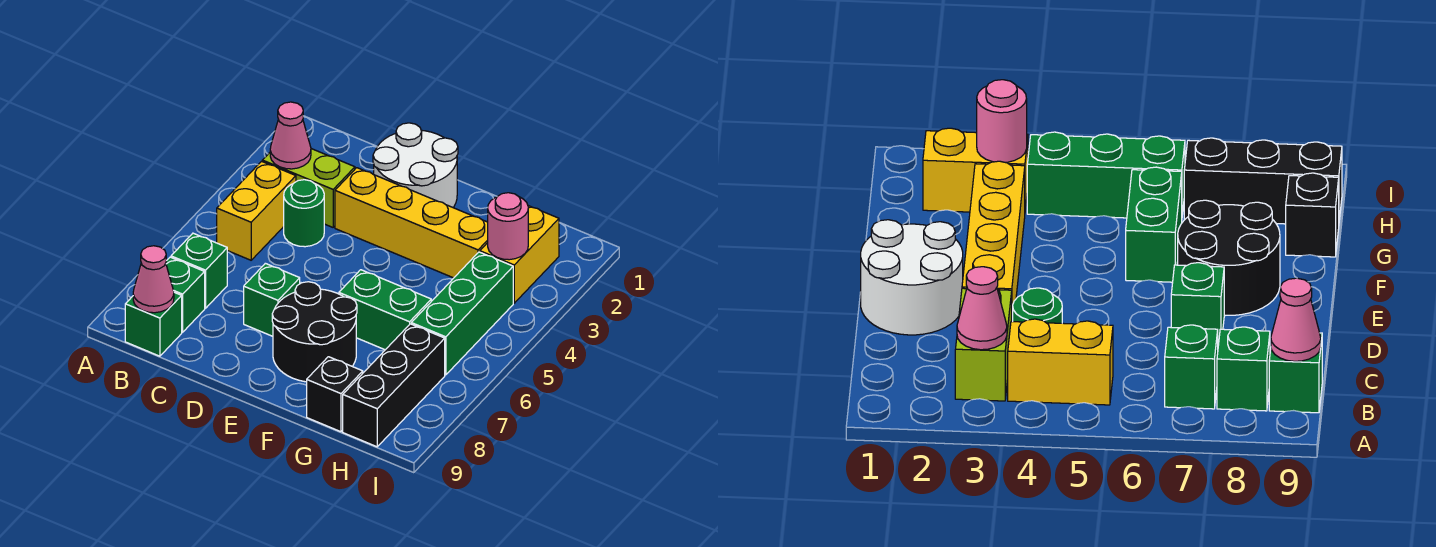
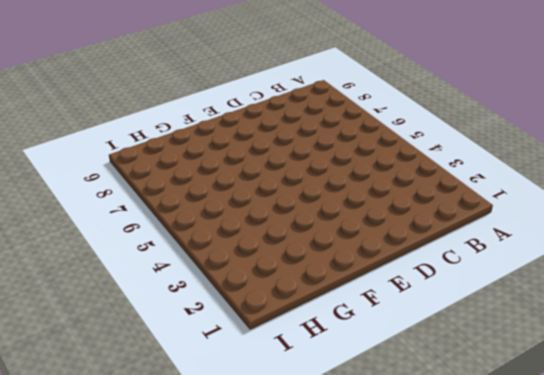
none -> lime 1x2 brick [262,149,355,227]
none -> yellow 1x2 brick [217,161,296,260]
none -> green 1x1 brick [171,233,227,308]

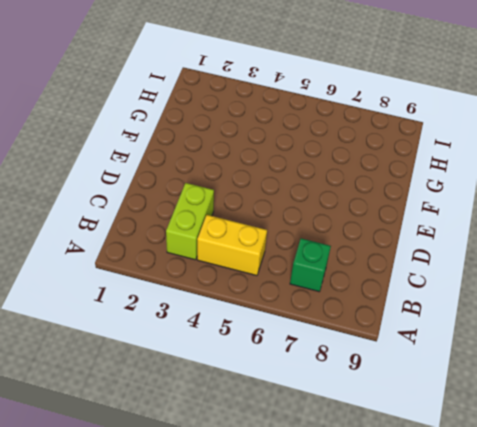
none -> green 1x1 brick [166,257,205,332]
none -> green 1x1 brick [125,292,182,356]
none -> green 1x1 round brick [284,180,324,247]

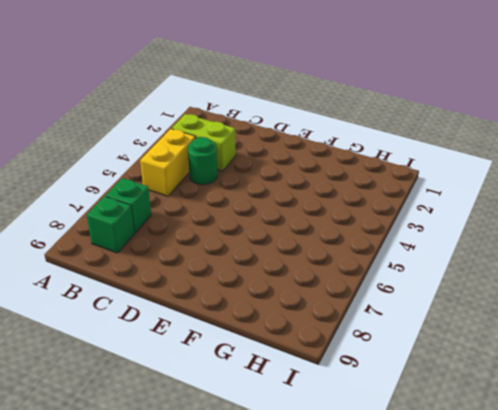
none -> green 1x1 brick [125,292,182,356]
none -> white 2x2 round brick [373,123,458,207]
none -> yellow 1x4 brick [335,168,488,278]

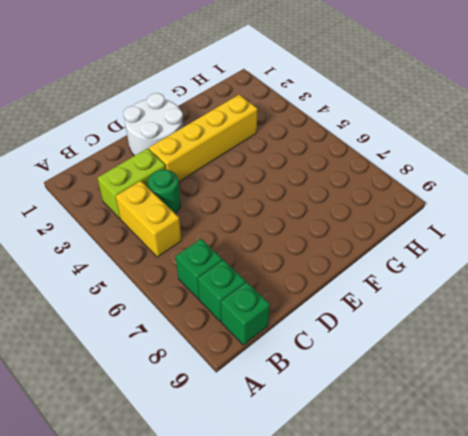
none -> green 1x1 brick [244,263,300,336]
none -> black 2x2 round brick [272,282,357,382]
none -> green 1x2 brick [339,270,431,350]

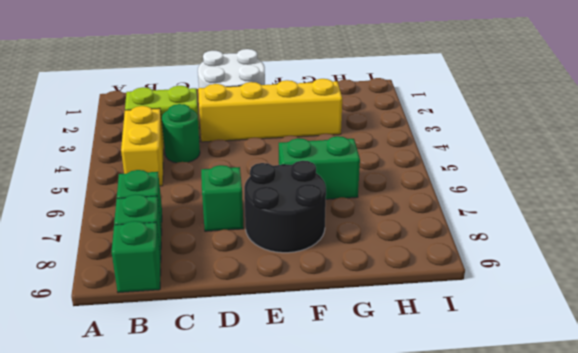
none -> black 1x1 brick [307,357,363,432]
none -> yellow 1x2 brick [480,206,559,303]
none -> green 1x3 brick [411,252,513,375]

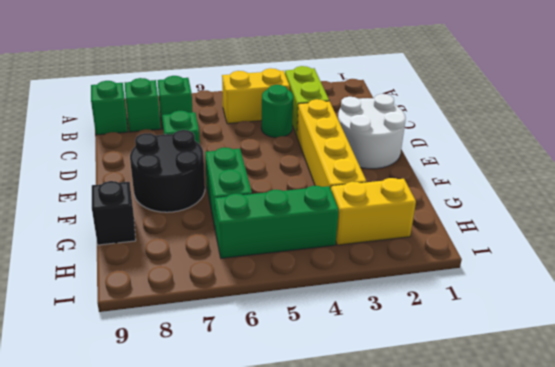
none -> black 1x3 brick [343,324,445,447]
none -> pink 1x1 cone [270,102,311,169]
none -> pink 1x1 cone [133,246,174,313]

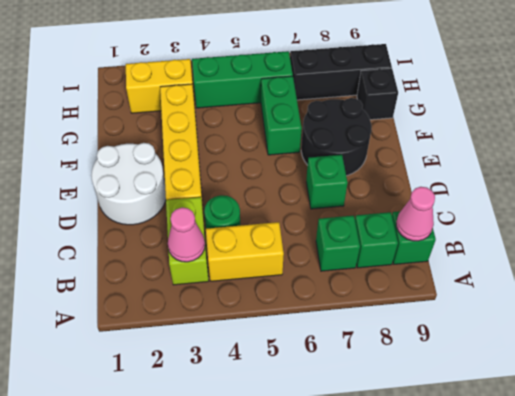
none -> pink 1x1 round brick [488,193,528,260]

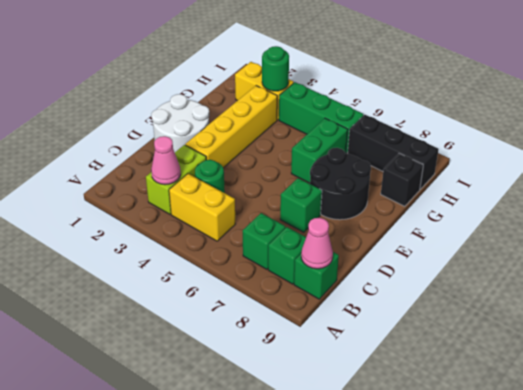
green 1x1 round brick [262,46,289,91] -> pink 1x1 round brick [488,193,528,260]

